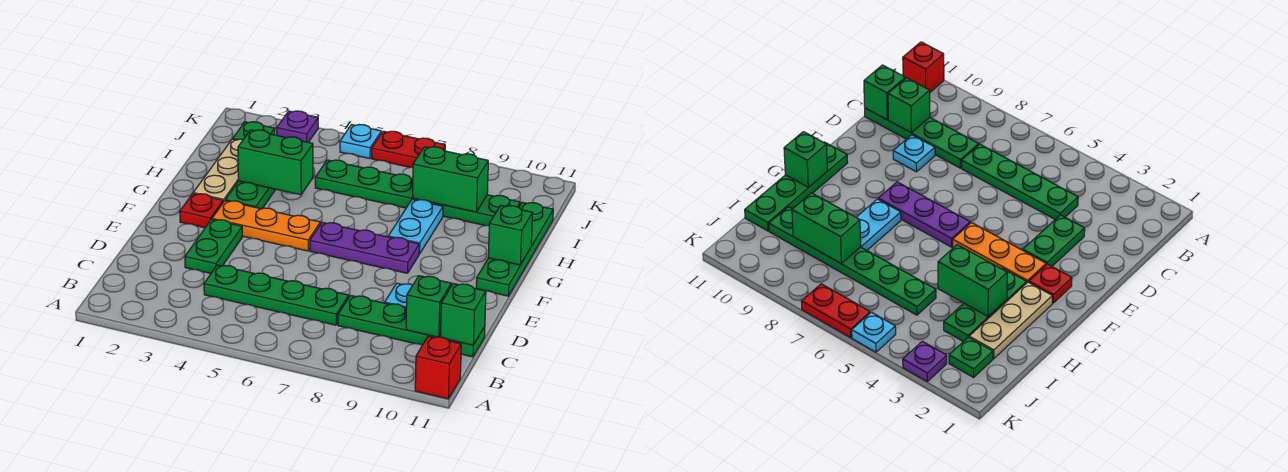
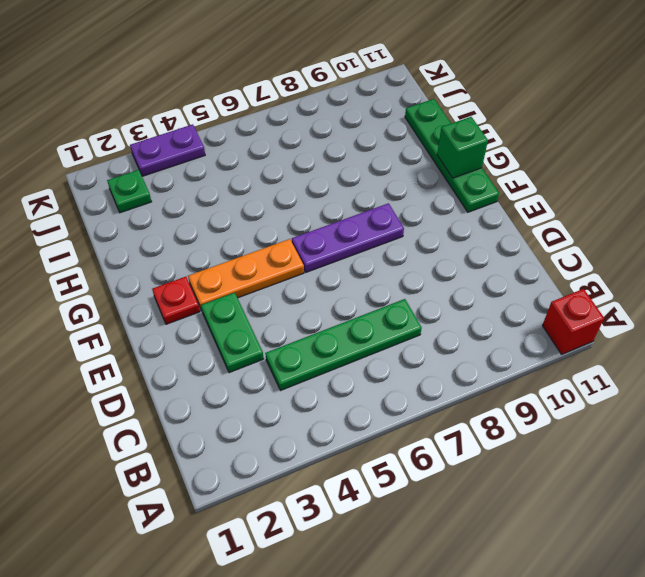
purple 1x2 plate [130,124,205,176] -> purple 1x1 plate [277,111,318,142]
none -> green 1x4 plate [338,296,485,357]
none -> cyan 1x1 plate [385,283,413,308]
none -> tan 1x3 plate [193,139,243,202]

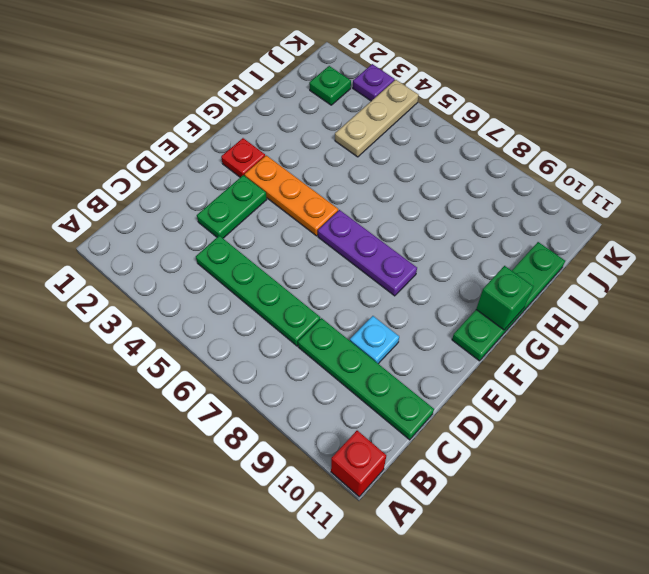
tan 1x3 plate [335,80,419,157] -> tan 1x3 plate moved to [193,139,243,202]
none -> green 1x3 plate [225,181,276,209]
none -> cyan 1x2 plate [388,199,443,254]
none -> green 1x6 plate [315,160,520,226]

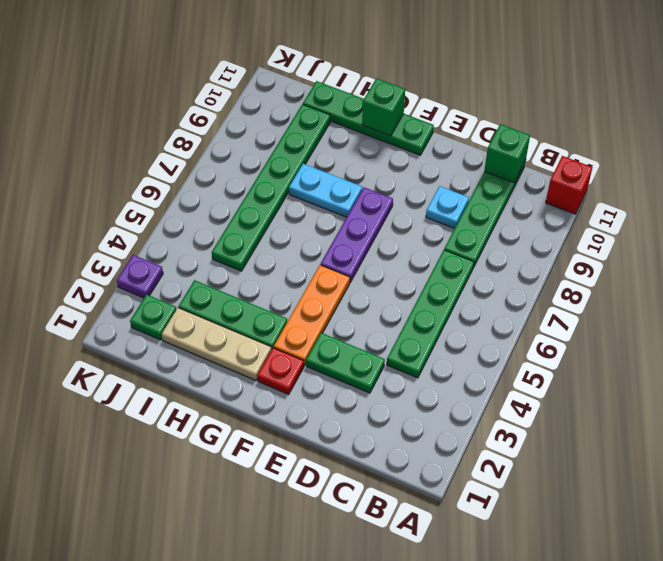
none -> cyan 1x1 plate [340,125,381,159]
none -> red 1x2 plate [372,131,445,167]
none -> green 1x1 brick [406,276,451,337]

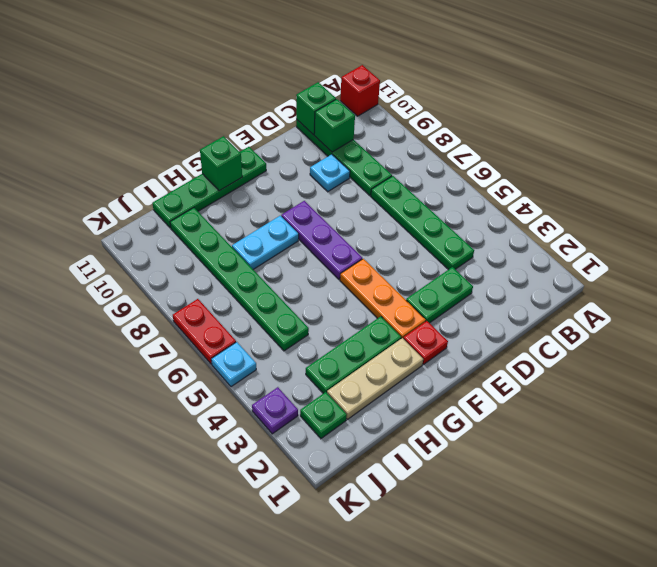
none -> green 1x2 brick [238,130,313,195]
none -> green 1x2 brick [412,147,488,212]

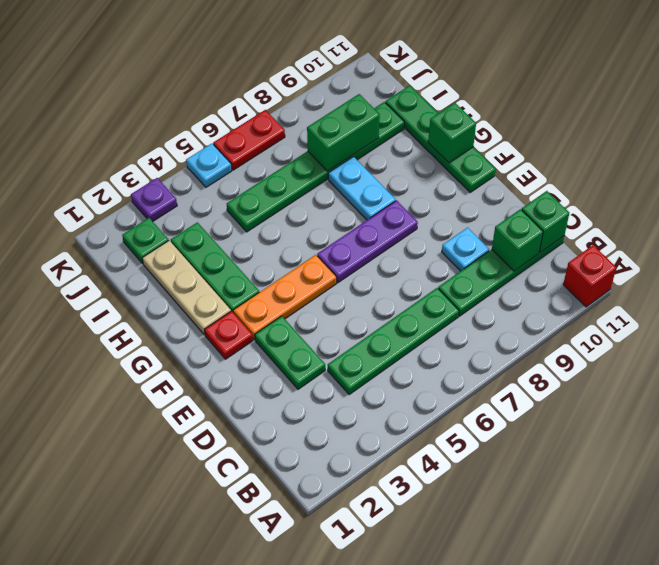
none -> green 1x2 brick [238,130,313,195]

